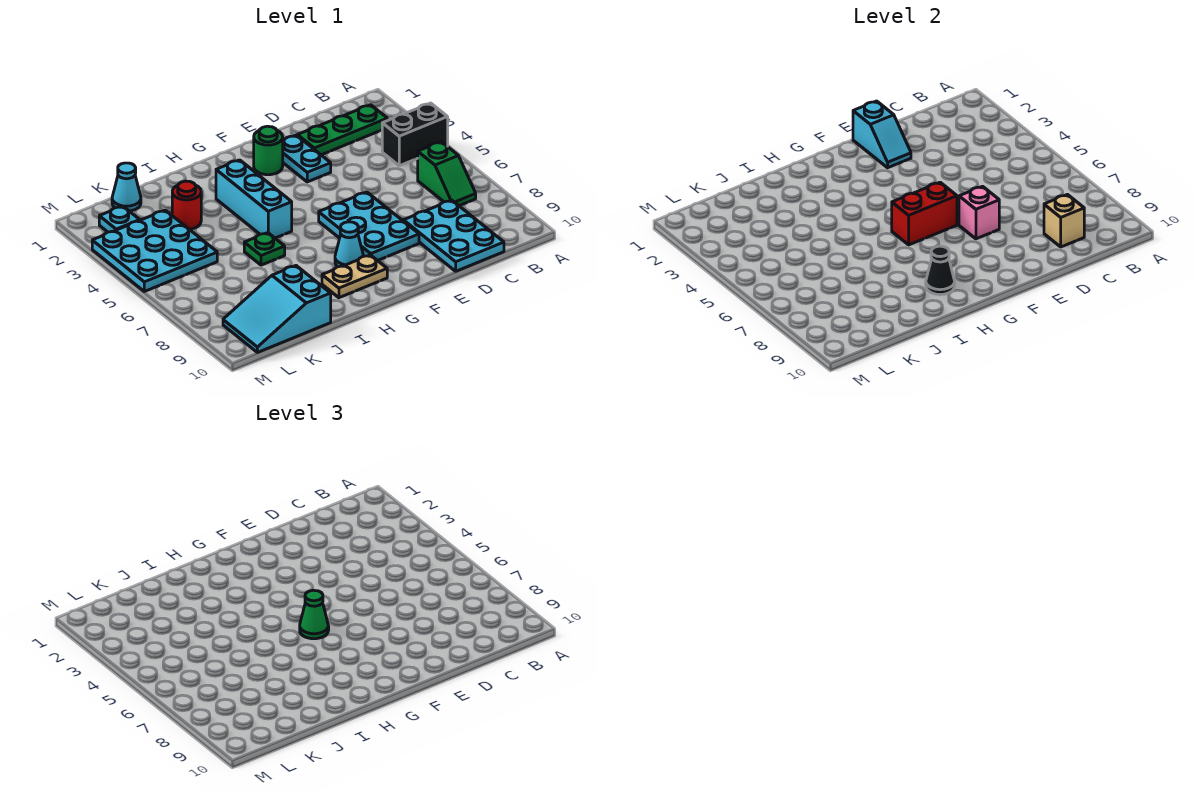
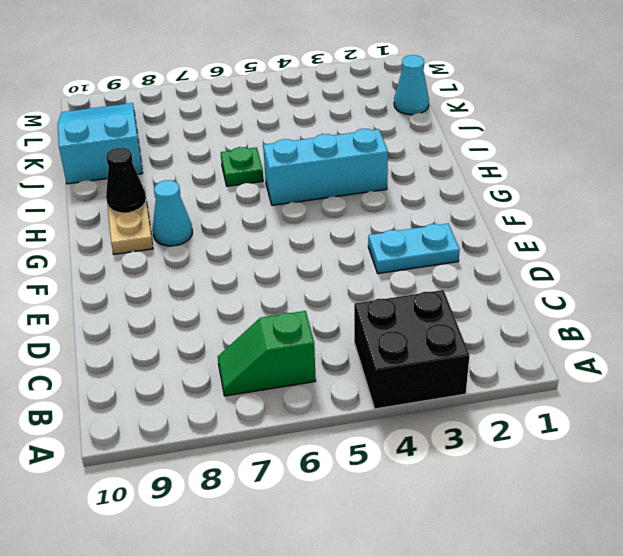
black 2x2 brick [354,290,470,409] -> black 1x2 brick [382,103,448,166]
none -> green 1x3 plate [298,105,388,155]
none -> cyan 2x3 plate [403,200,504,271]
none -> cyan 2x3 plate [319,192,419,261]

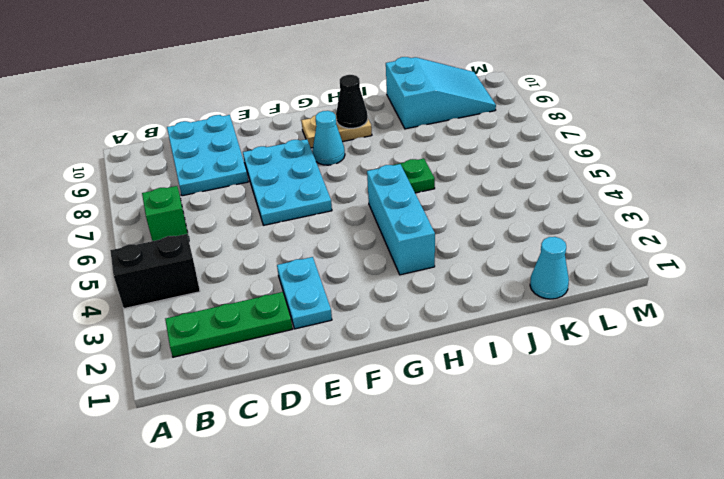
none -> green 1x1 round brick [254,126,283,175]
none -> red 1x1 round brick [172,181,201,229]
none -> cyan 3x3 plate [92,210,217,291]

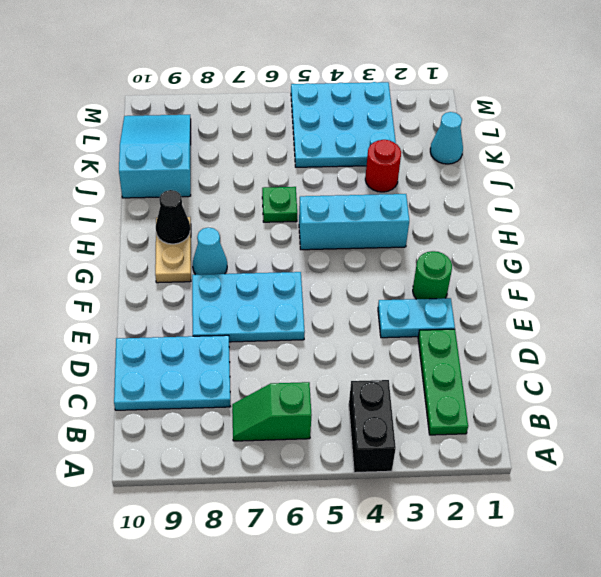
none -> cyan 1x1 plate [99,206,140,232]
none -> tan 1x1 brick [1044,195,1084,247]
none -> cyan 1x2 slope [853,101,911,168]

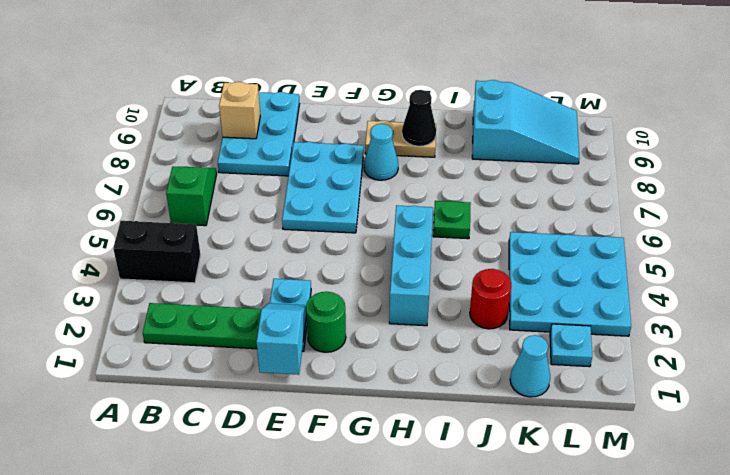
none -> pink 1x1 brick [959,186,999,239]
none -> red 1x2 brick [892,182,957,245]
none -> green 1x1 cone [300,590,329,639]

